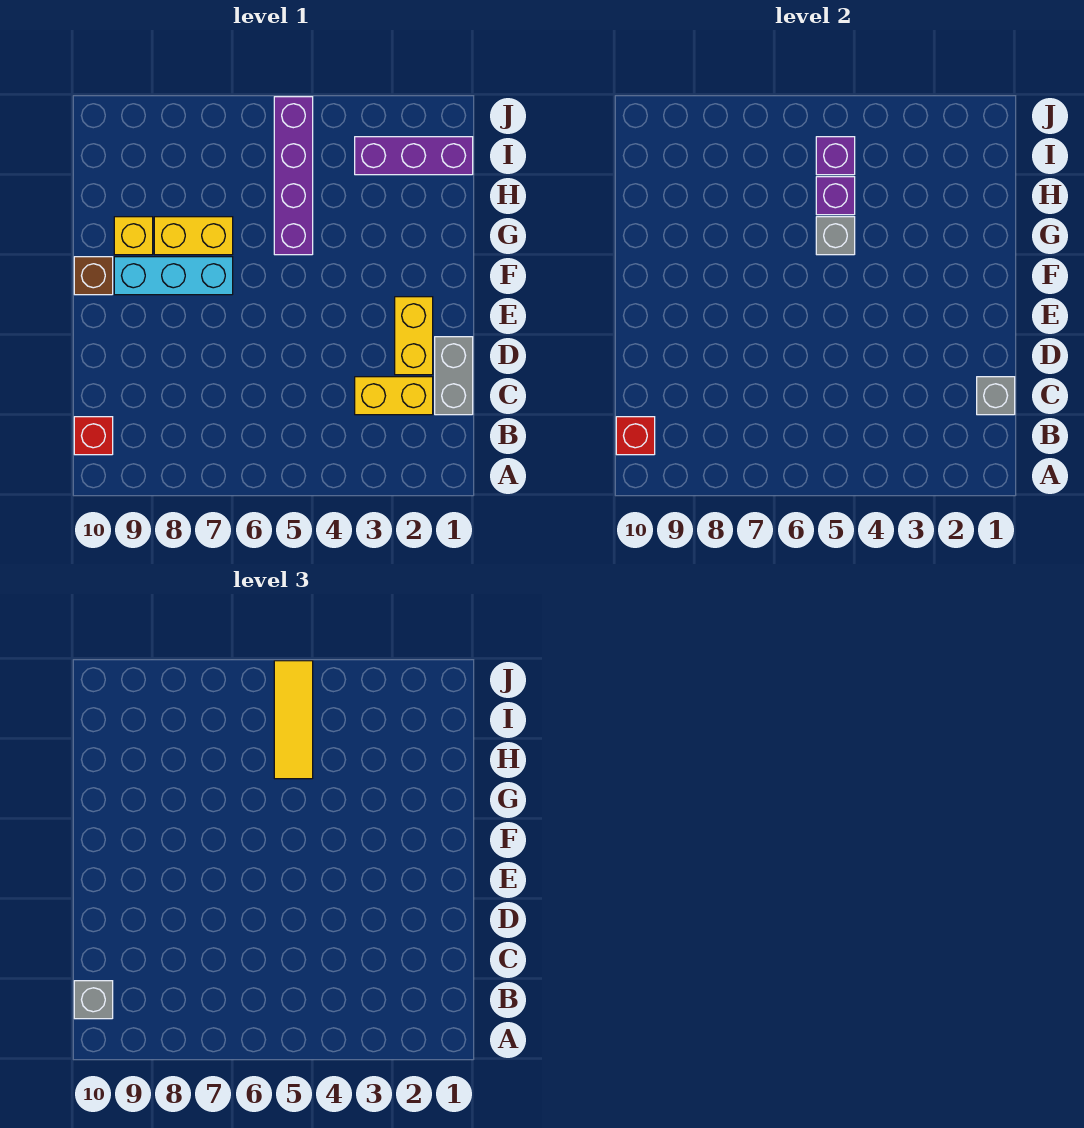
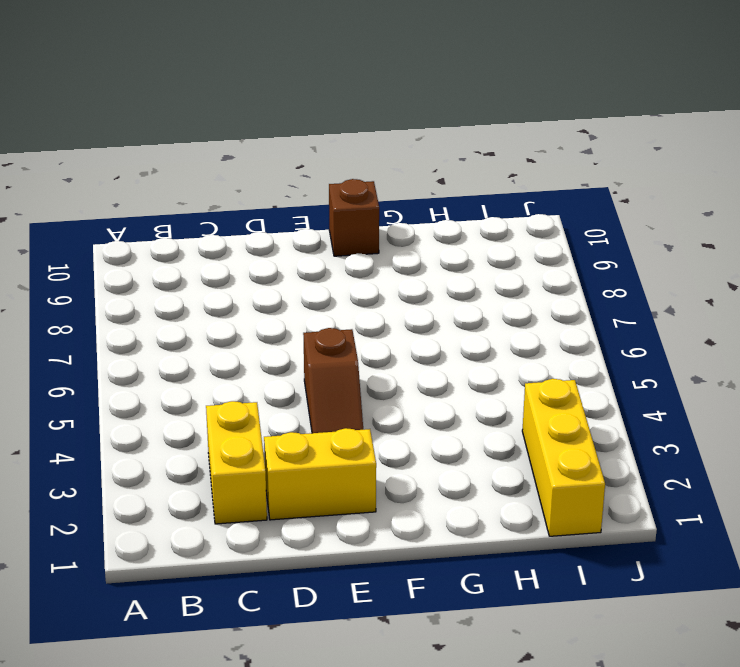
brown 1x2 slope [303,328,363,433] -> none
yellow 1x3 brick [522,379,605,536] -> purple 1x3 brick [355,137,473,175]
none -> red 1x1 brick [74,417,113,455]
none -> grey 1x2 brick [435,337,473,415]
none -> cyan 1x3 brick [114,257,233,295]

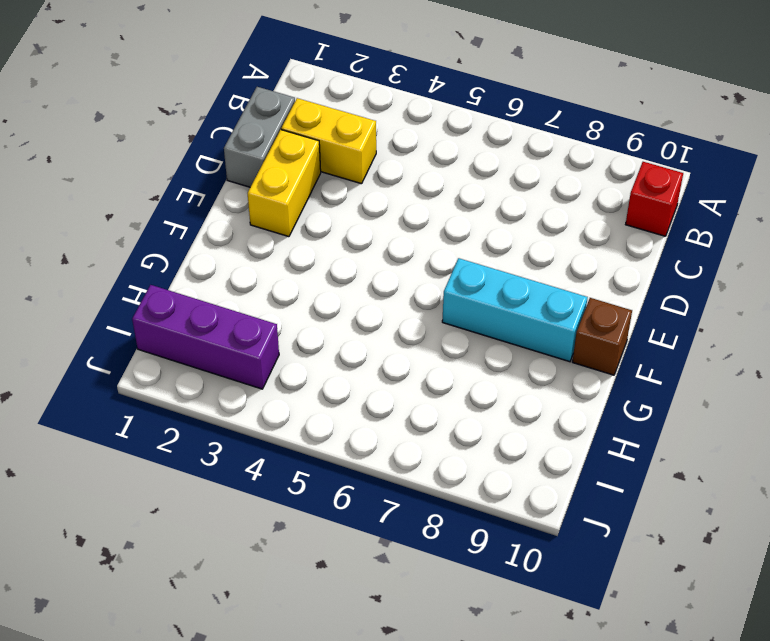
none -> purple 1x4 brick [274,97,313,255]
none -> yellow 1x2 brick [154,217,233,255]
none -> yellow 1x1 brick [114,217,153,255]

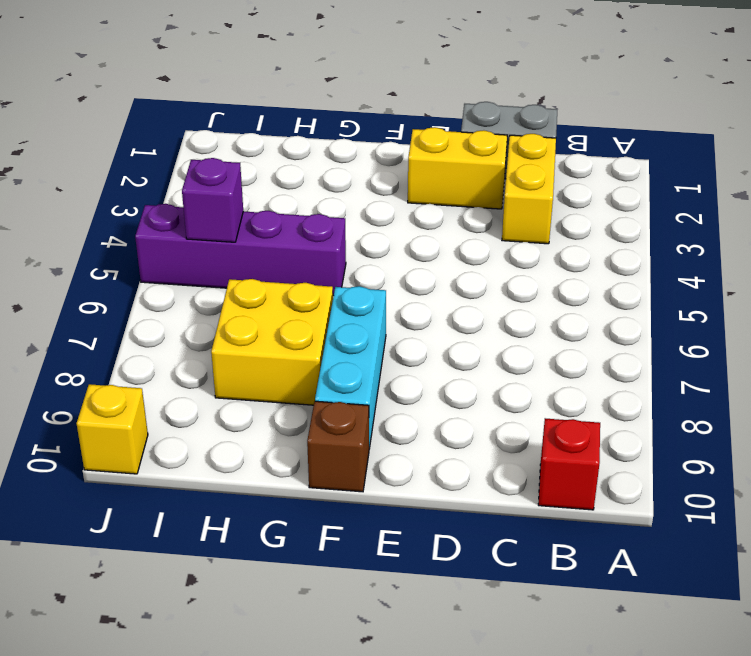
yellow 2x2 brick [211,279,333,405] -> yellow 1x2 brick [154,217,233,255]
yellow 1x1 brick [77,384,148,474] -> yellow 1x1 brick moved to [114,217,153,255]
none -> purple 1x3 brick [355,137,473,175]
none -> red 1x1 brick [616,417,655,455]
none -> grey 1x1 brick [977,377,1015,415]

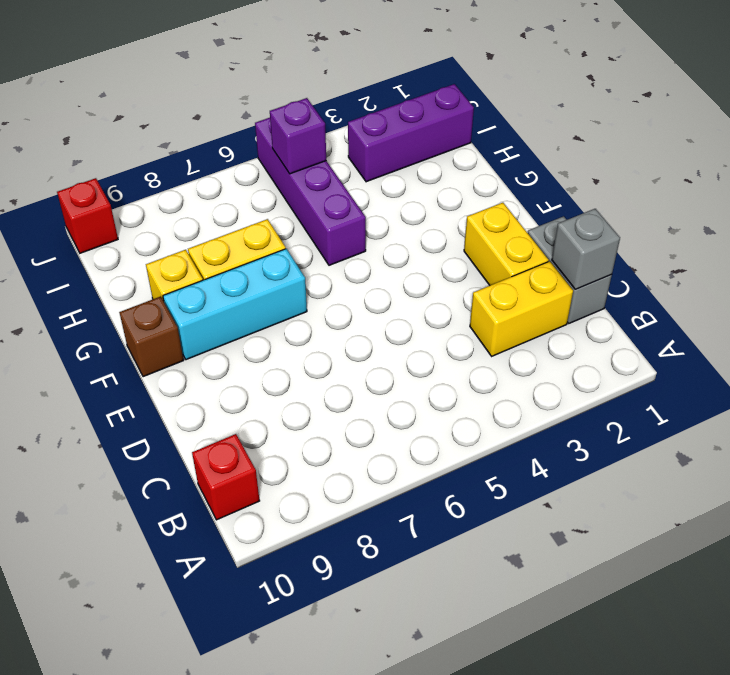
red 1x1 brick [57,178,118,253] -> red 1x1 brick moved to [616,417,655,455]
none -> grey 1x1 brick [816,217,855,255]
none -> purple 1x1 brick [816,177,855,215]
none -> grey 1x1 brick [74,981,113,1019]

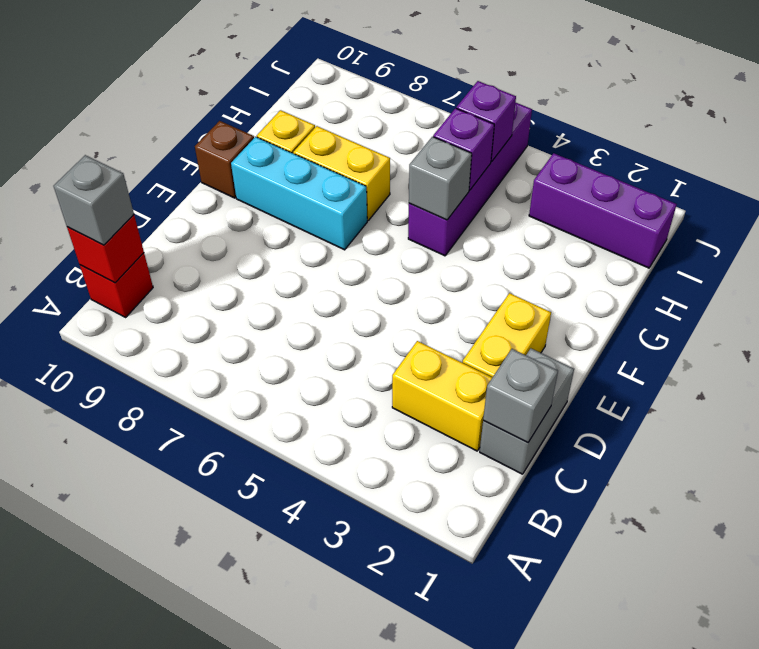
none -> yellow 1x3 tile [274,661,313,779]

